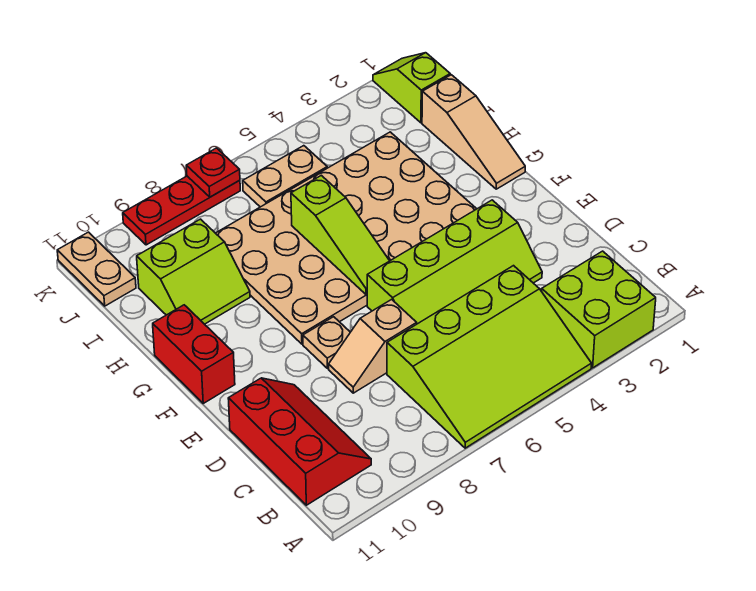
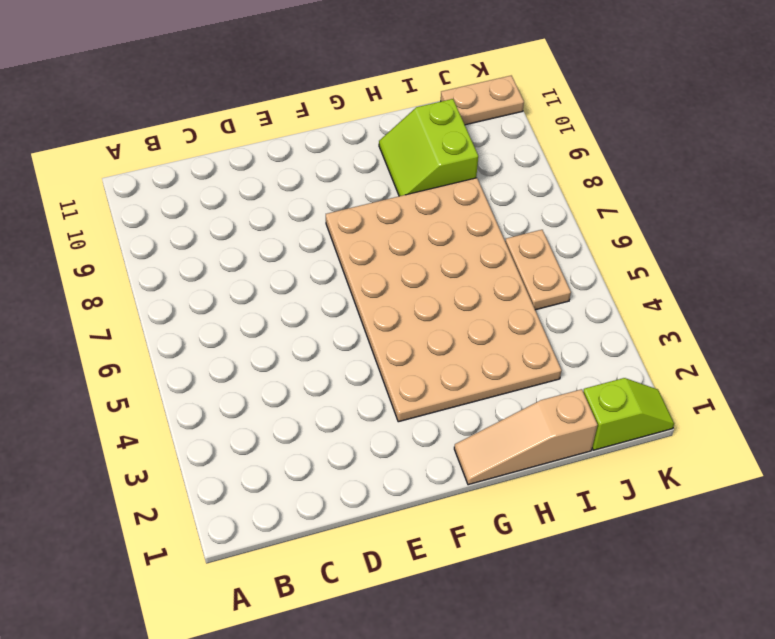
none -> lime 2x2 brick [542,251,656,368]
none -> lime 3x4 slope [387,266,591,448]
none -> red 2x3 slope [228,378,371,505]

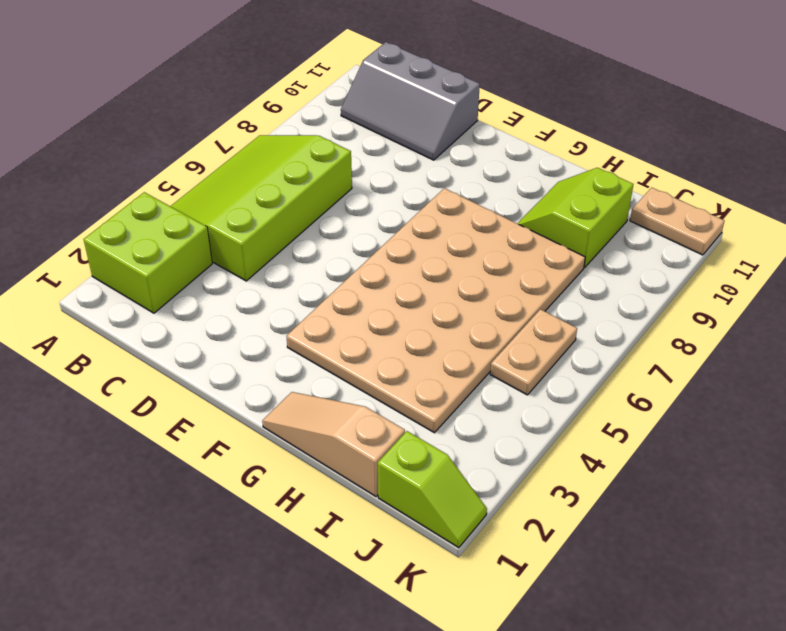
grey 2x3 slope [341,42,480,160] -> red 2x3 slope [228,378,371,505]
none -> lime 2x4 slope [367,200,542,324]
none -> tan 1x2 slope [329,299,417,393]
none -> tan 1x1 plate [303,317,350,369]

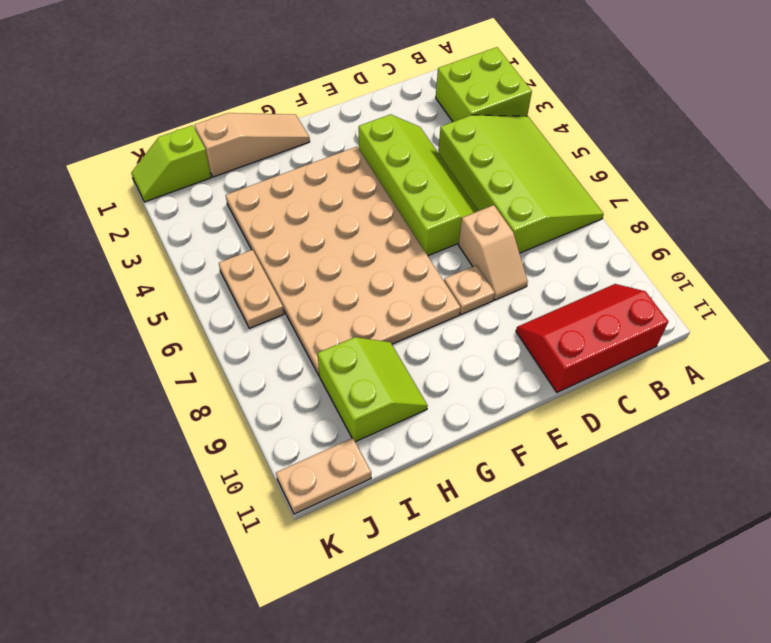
none -> red 1x2 brick [153,305,235,403]
none -> red 1x3 plate [123,176,240,245]
none -> lime 1x3 slope [291,175,389,295]

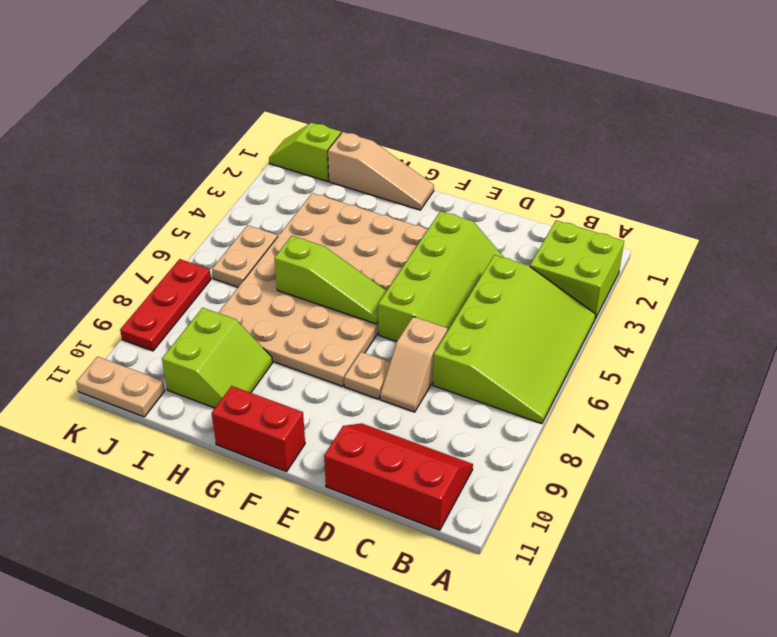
none -> red 1x1 plate [186,148,240,197]

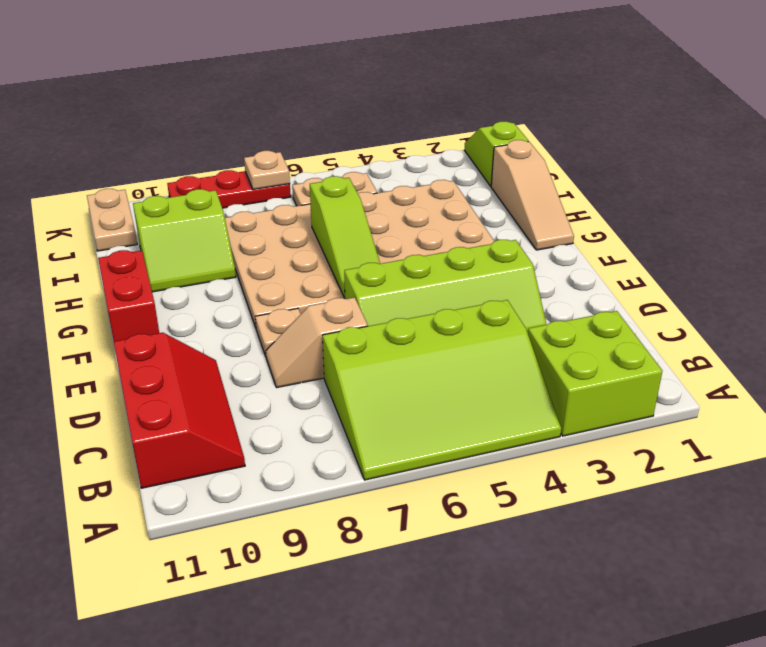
tan 1x1 plate [244,151,290,189] -> red 1x1 plate [186,148,240,197]

